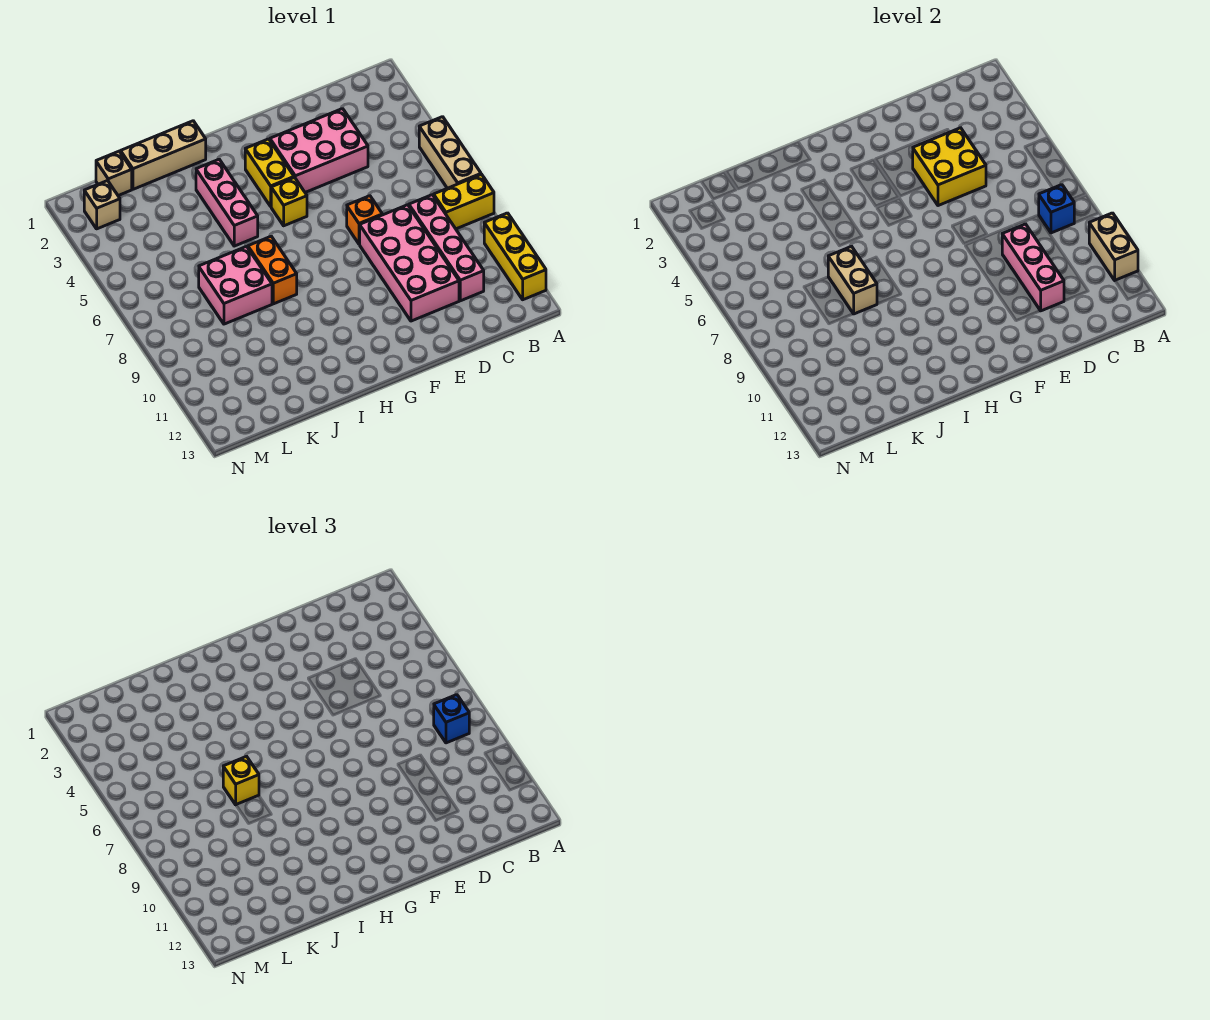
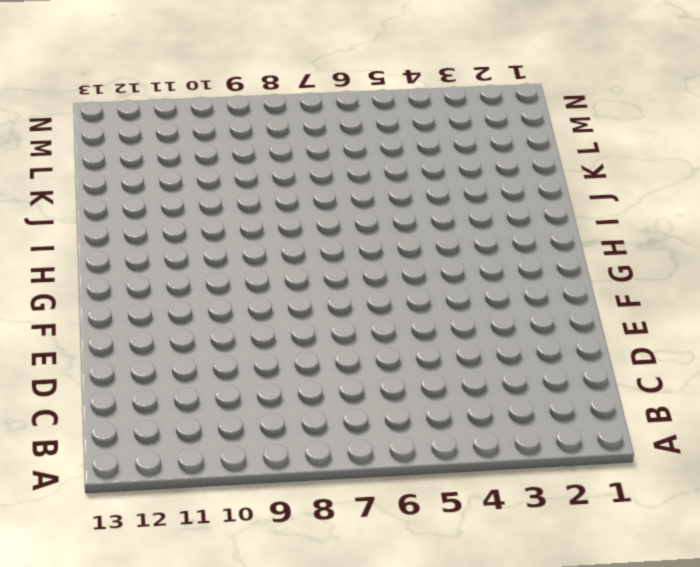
none -> tan 1x3 brick [419,117,481,188]
none -> yellow 1x2 brick [434,174,494,229]
none -> yellow 1x3 brick [484,213,546,300]

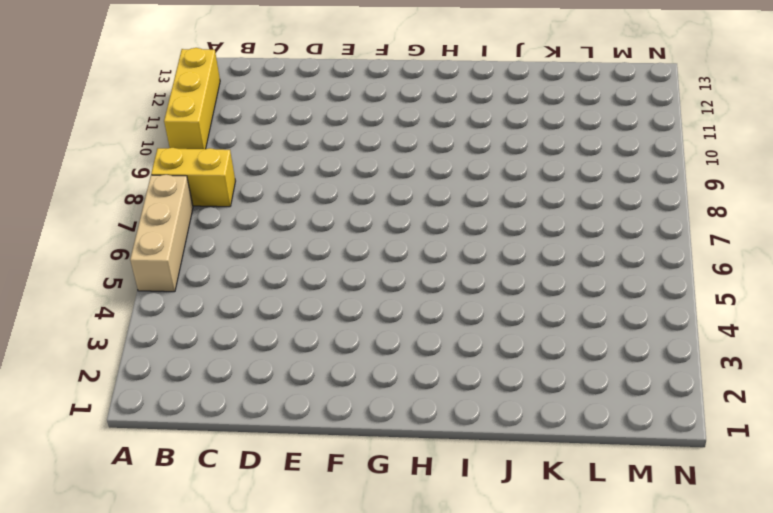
none -> pink 1x4 brick [409,195,484,301]
none -> pink 2x3 brick [270,109,368,192]
none -> pink 2x4 brick [360,205,459,321]

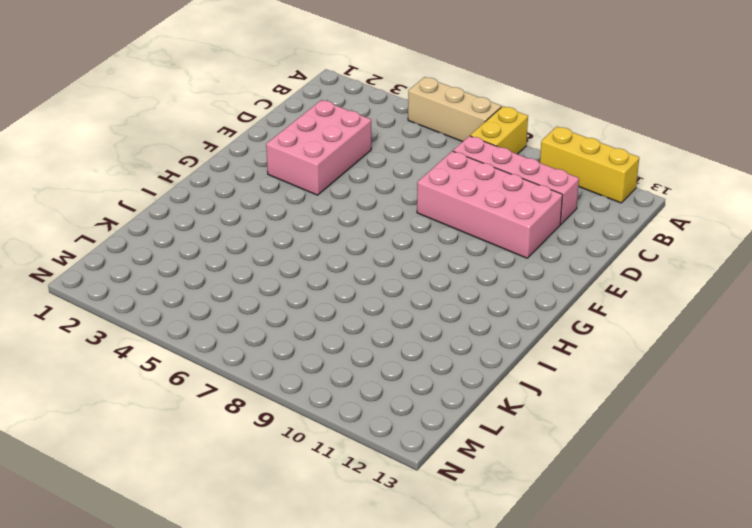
none -> orange 1x1 brick [347,196,382,244]
none -> yellow 1x2 brick [245,139,294,206]
none -> yellow 1x1 brick [271,178,307,226]

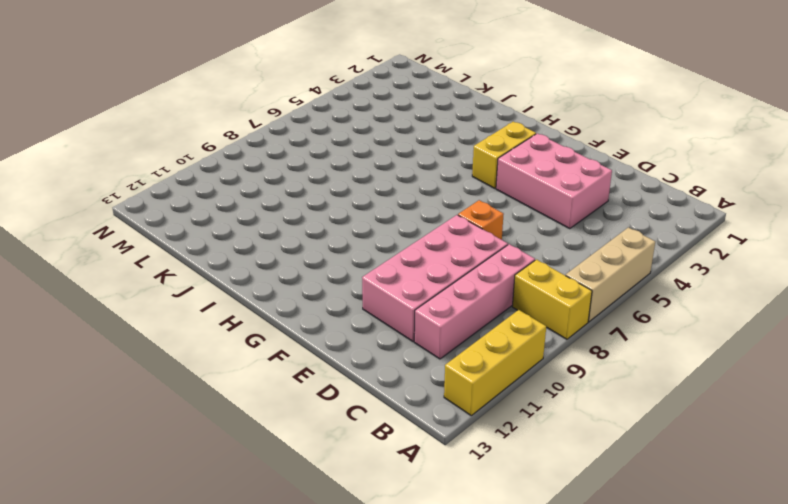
none -> yellow 1x1 brick [271,178,307,226]
none -> tan 1x3 brick [121,121,206,189]
none -> pink 1x3 brick [196,159,258,246]

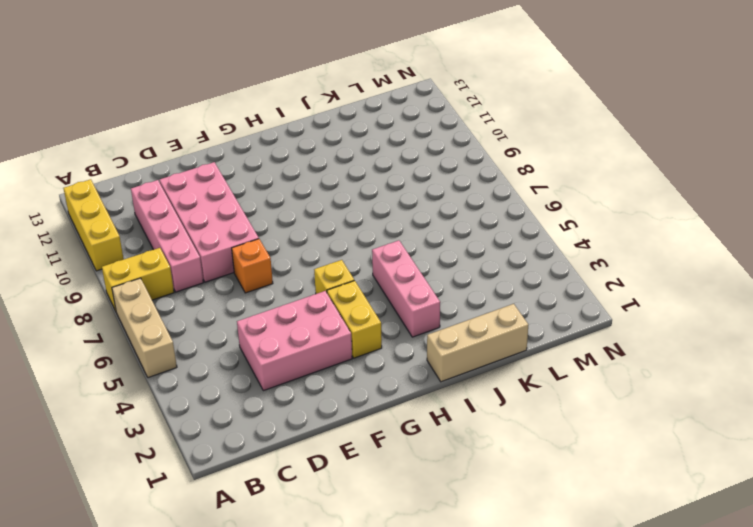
none -> orange 1x2 brick [248,236,297,304]
none -> pink 2x2 brick [199,246,272,324]
none -> tan 1x1 brick [96,151,132,196]

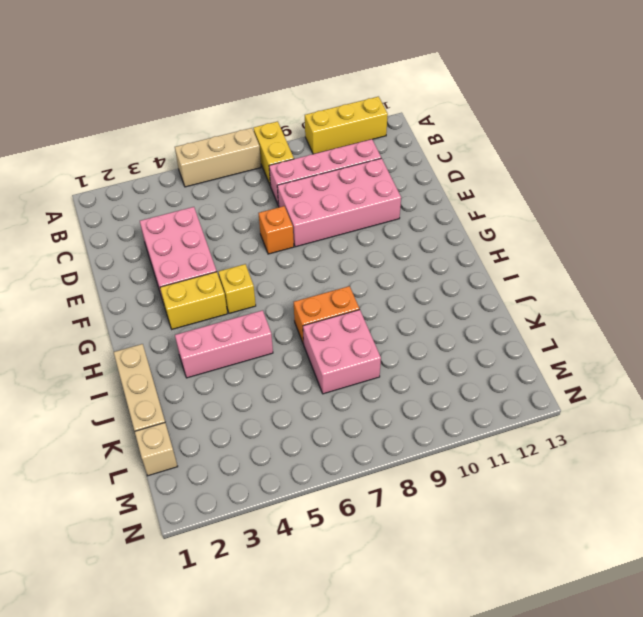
none -> tan 1x1 brick [84,181,120,229]
none -> tan 1x2 brick [1089,213,1138,280]
none -> blue 1x1 brick [1039,185,1074,233]

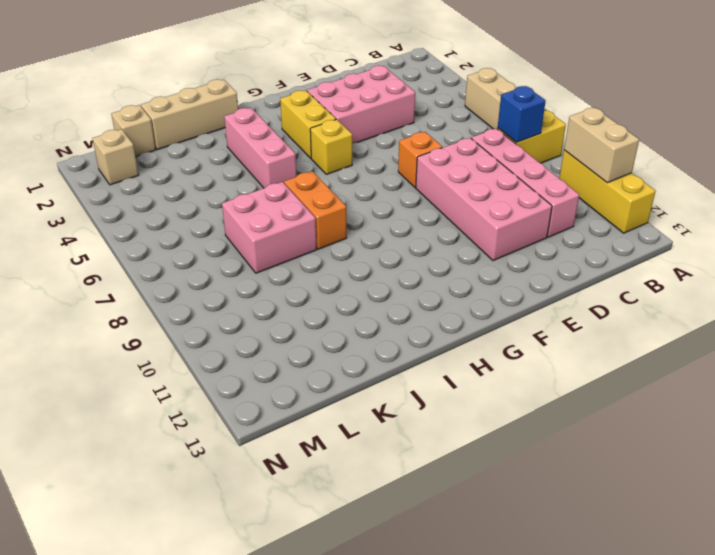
none -> yellow 2x2 brick [913,128,986,206]
none -> pink 1x3 brick [1002,224,1064,311]
none -> tan 1x2 brick [828,246,877,314]

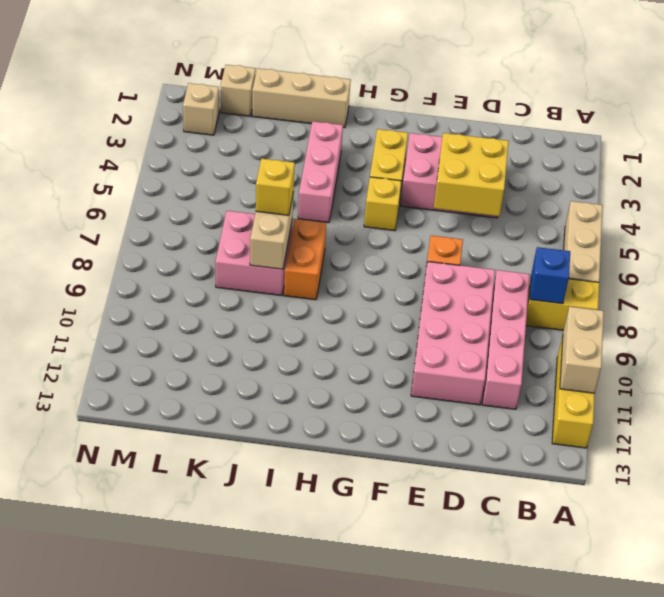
none -> pink 1x3 brick [1002,224,1064,311]
none -> blue 1x1 brick [434,695,469,743]

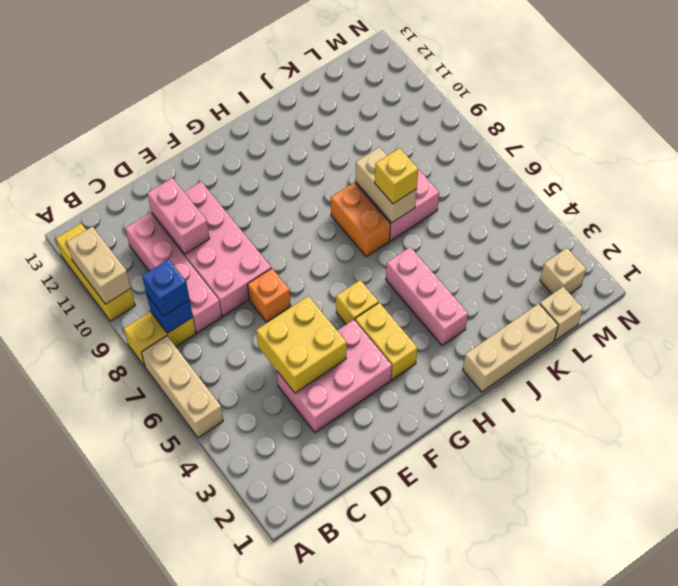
pink 1x2 brick [147,178,210,254] -> pink 1x3 brick [1002,224,1064,311]

